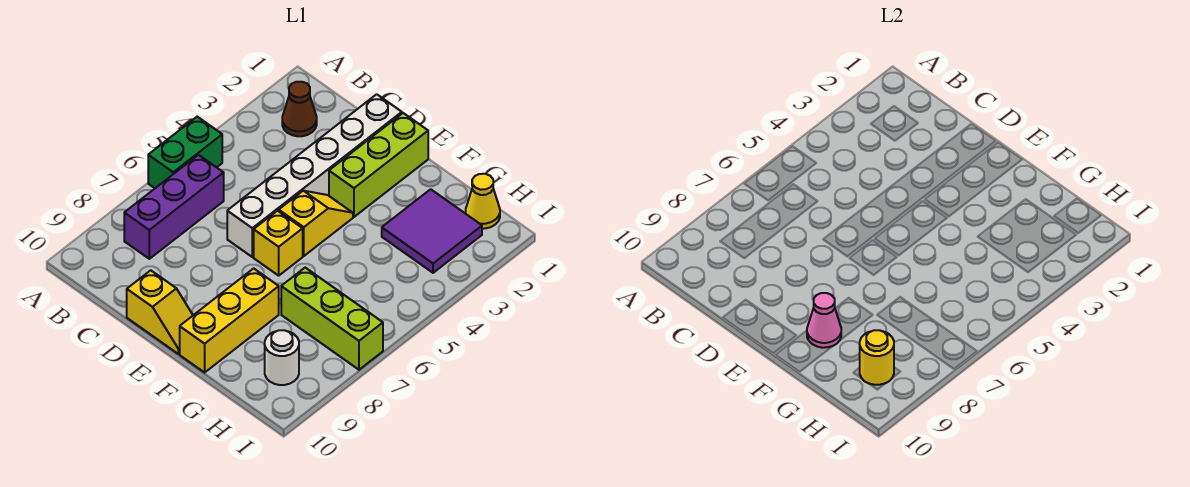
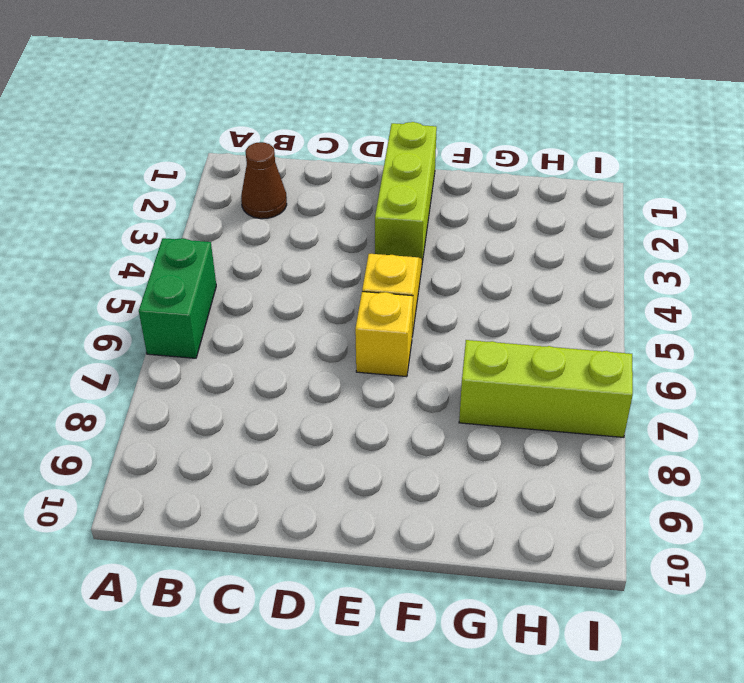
none -> purple 1x3 brick [124,155,224,259]
none -> white 1x6 brick [227,94,402,257]
none -> yellow 1x2 slope [127,270,193,354]

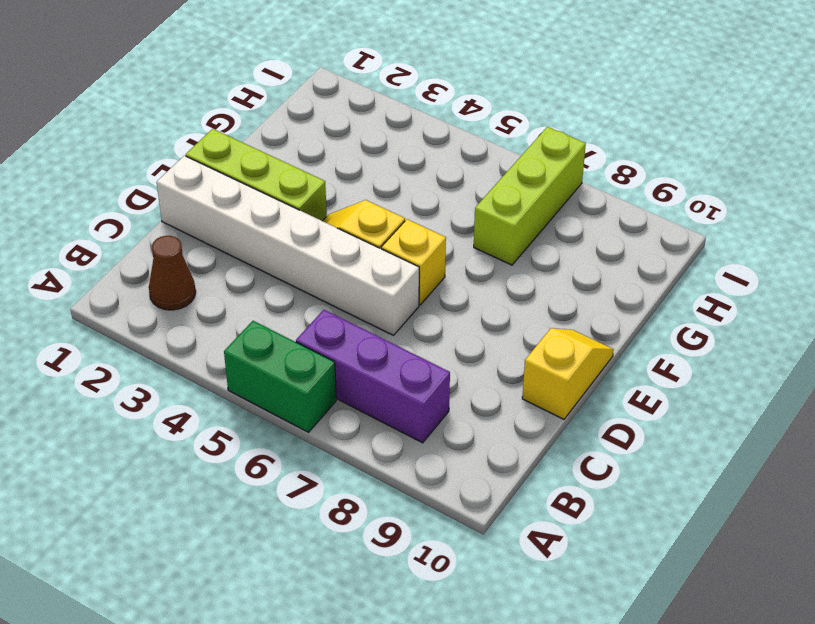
none -> yellow 1x3 brick [180,268,279,372]
none -> purple 2x2 tile [382,189,482,273]
none -> yellow 1x1 cone [466,174,500,229]

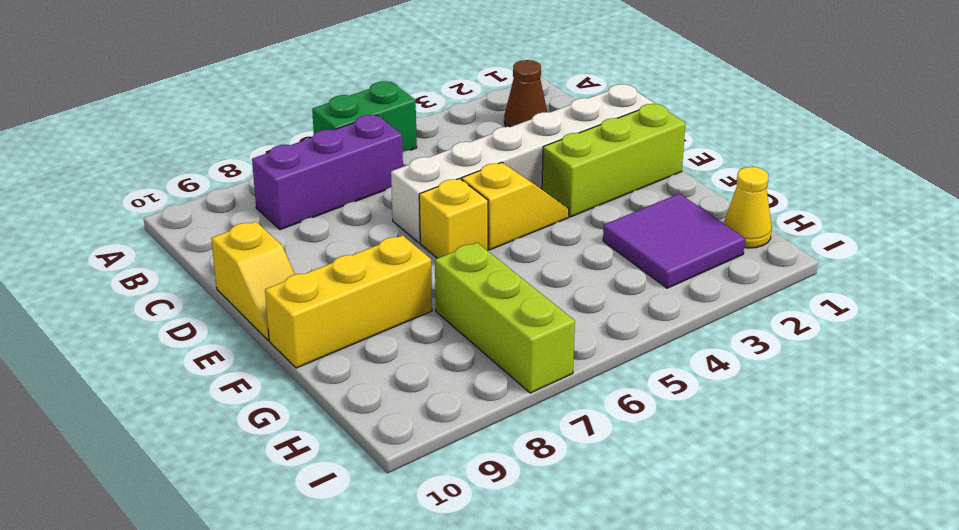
none -> white 1x1 round brick [265,330,299,385]
none -> pink 1x1 cone [807,293,841,348]
none -> yellow 1x1 round brick [860,330,894,385]

